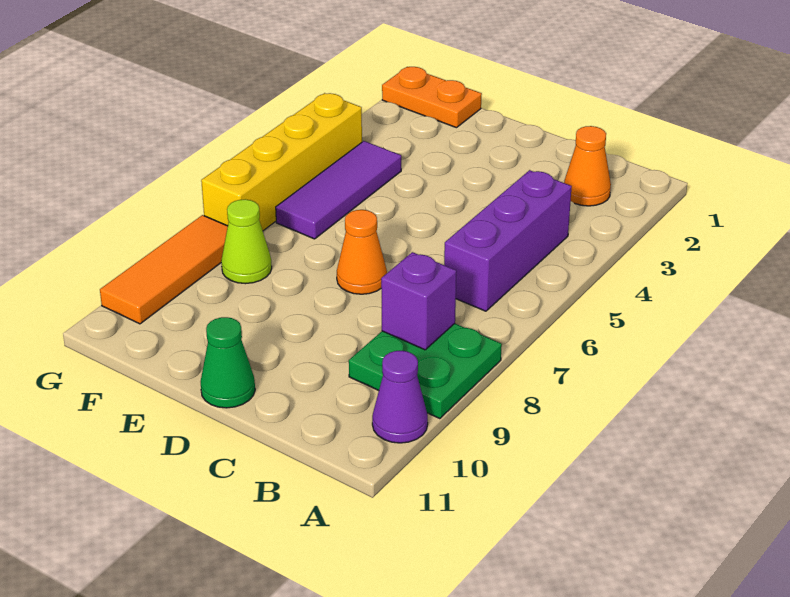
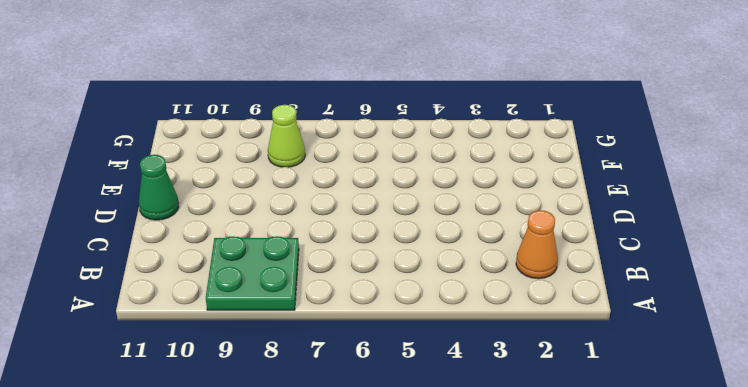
none -> purple 1x1 cone [372,351,428,443]
none -> purple 1x3 brick [444,170,572,311]
none -> orange 1x1 cone [337,210,387,294]

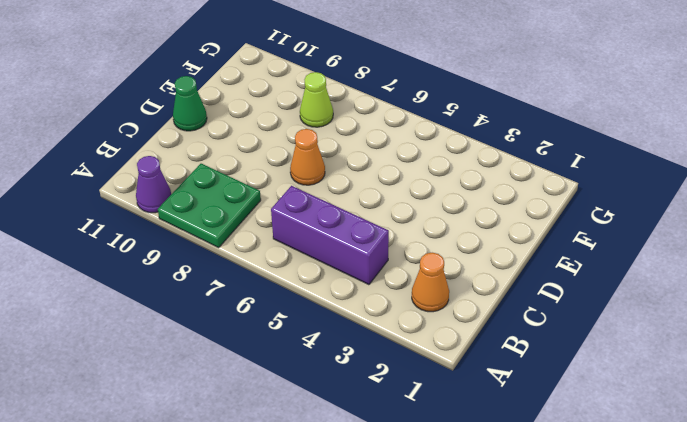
none -> orange 1x2 plate [382,67,482,128]
none -> purple 1x3 tile [276,141,401,239]
none -> yellow 1x4 brick [201,93,362,231]

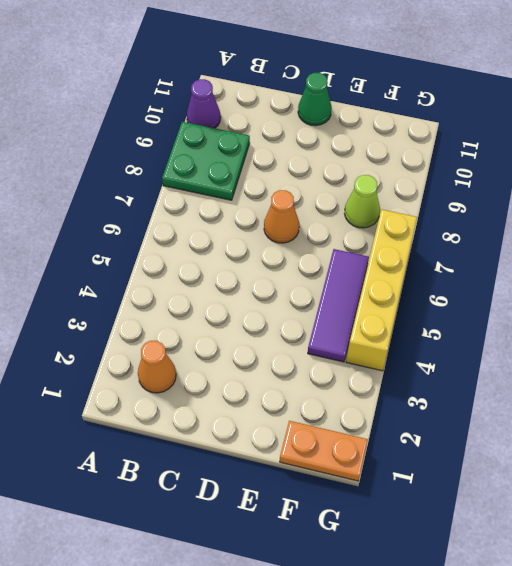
none -> purple 1x3 brick [444,170,572,311]
none -> orange 1x3 tile [100,215,228,324]
none -> purple 1x1 brick [381,252,456,350]

